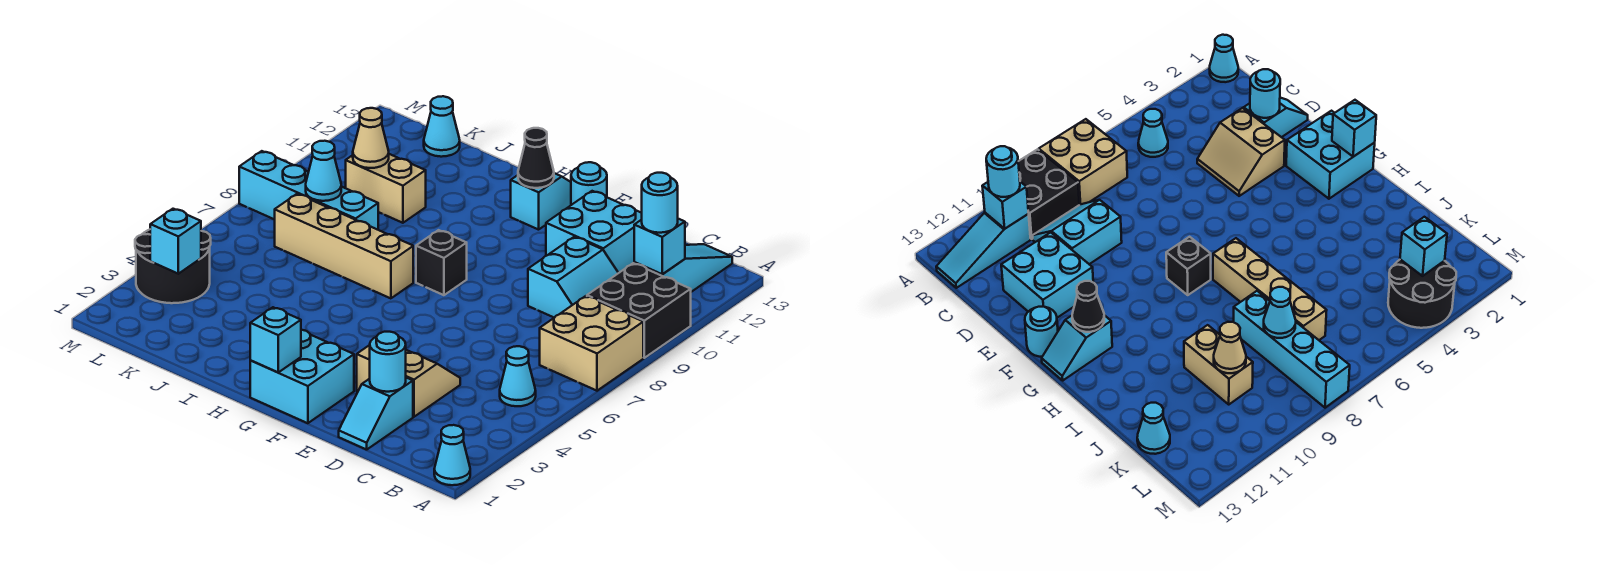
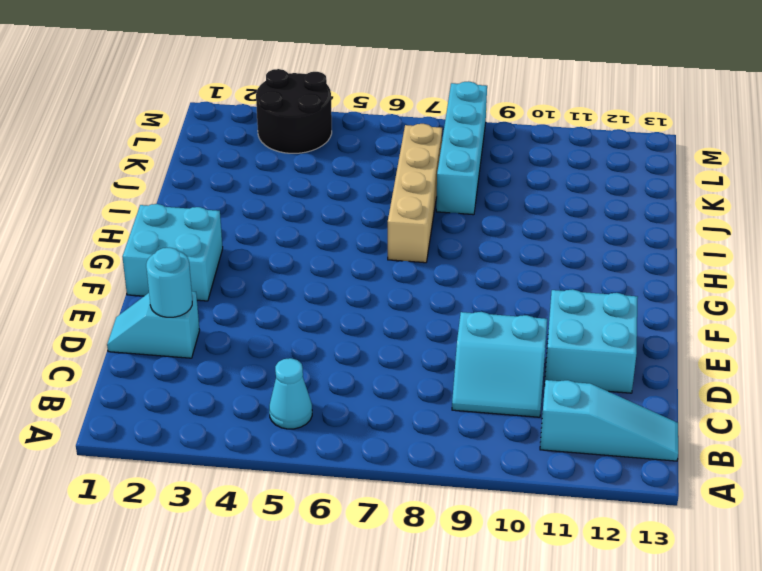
none -> cyan 1x1 cone [434,425,470,485]
none -> tan 2x2 brick [540,296,643,391]
none -> black 2x2 brick [587,263,691,358]

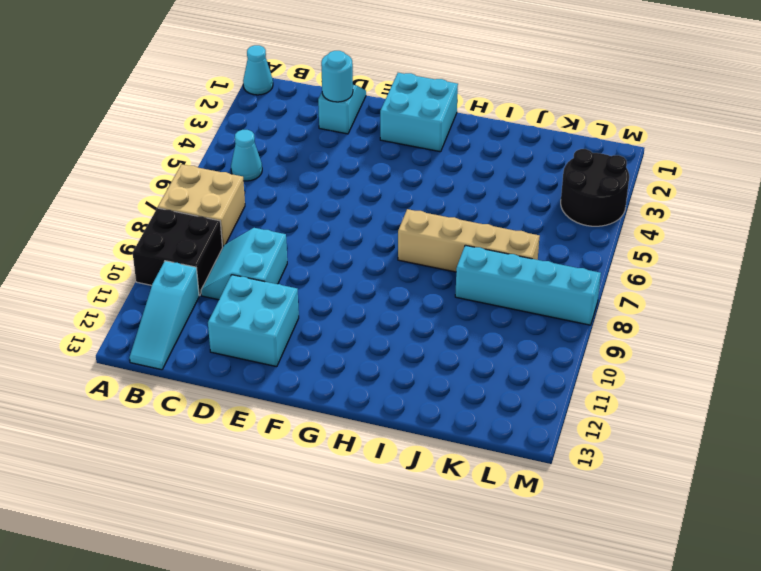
none -> tan 2x2 slope [357,345,460,417]
none -> cyan 1x1 round brick [571,162,607,205]
none -> black 1x1 brick [416,230,467,295]

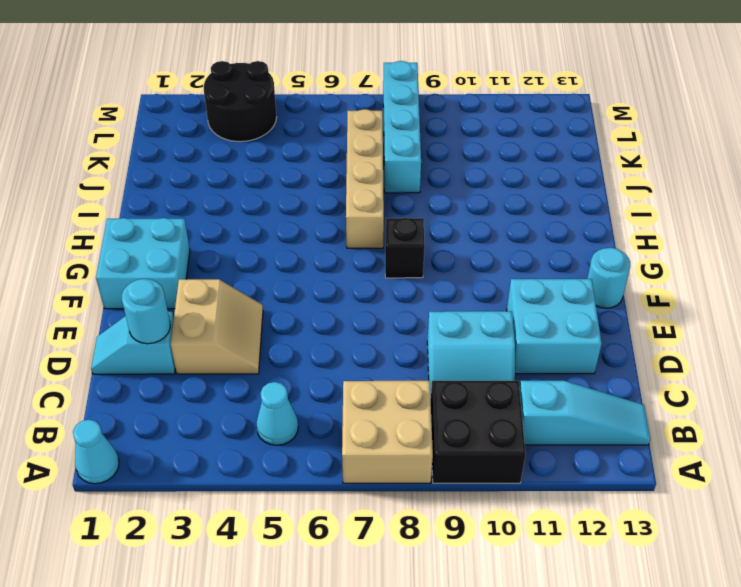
none -> cyan 1x2 slope [511,173,571,230]
none -> tan 1x2 brick [346,154,426,223]
none -> cyan 1x1 cone [424,96,460,157]

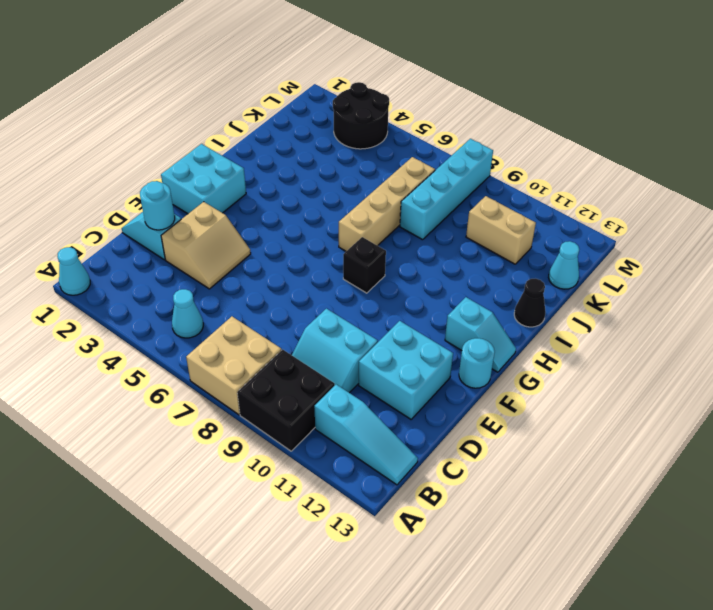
black 1x1 cone [514,279,546,327] -> black 1x1 cone moved to [518,128,554,188]
tan 1x2 brick [466,196,536,264] -> tan 1x2 brick turned to [346,154,426,223]
none -> cyan 1x1 brick [634,219,685,274]
none -> cyan 1x1 brick [250,307,301,372]
none -> cyan 1x1 cone [306,141,341,201]

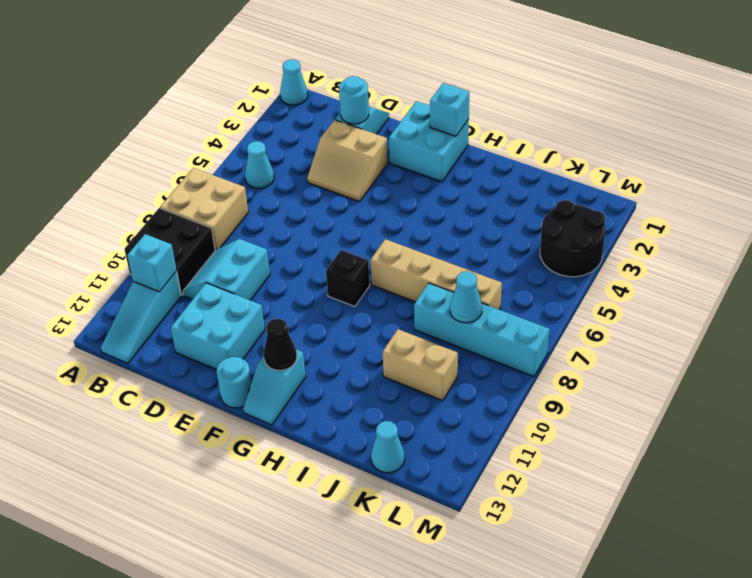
none -> tan 1x1 cone [353,108,389,168]
none -> cyan 1x1 brick [150,209,201,274]
none -> cyan 1x1 round brick [642,173,678,233]

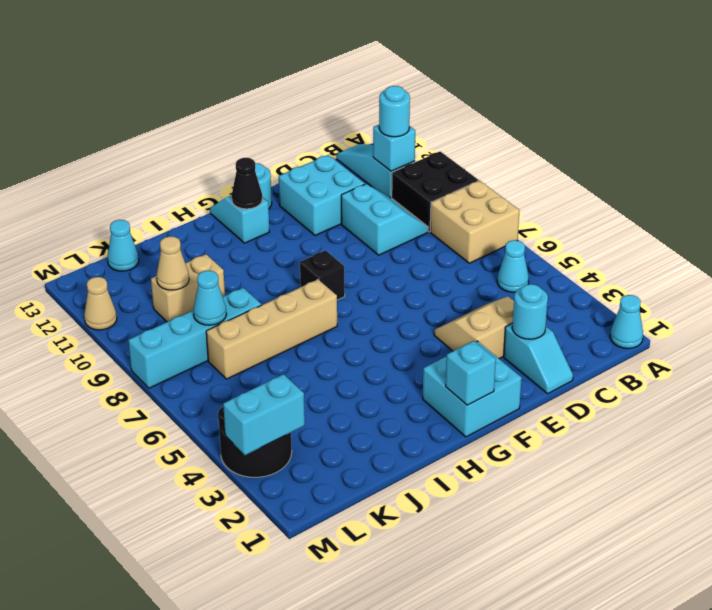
cyan 1x2 brick [223,374,305,455] -> cyan 1x1 brick [150,209,201,274]
tan 1x1 cone [84,277,117,330] -> none

